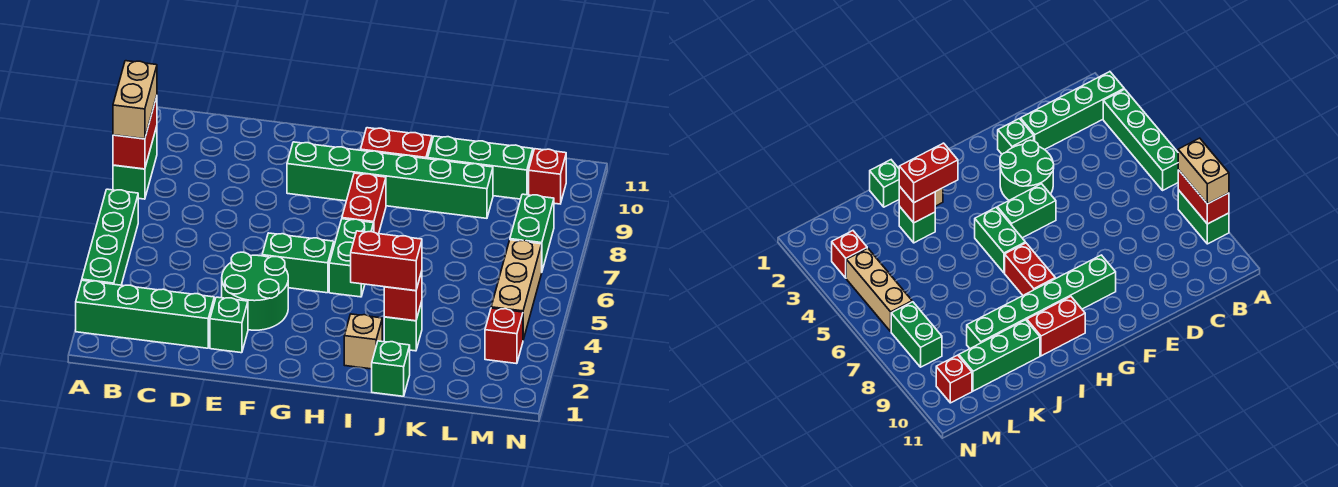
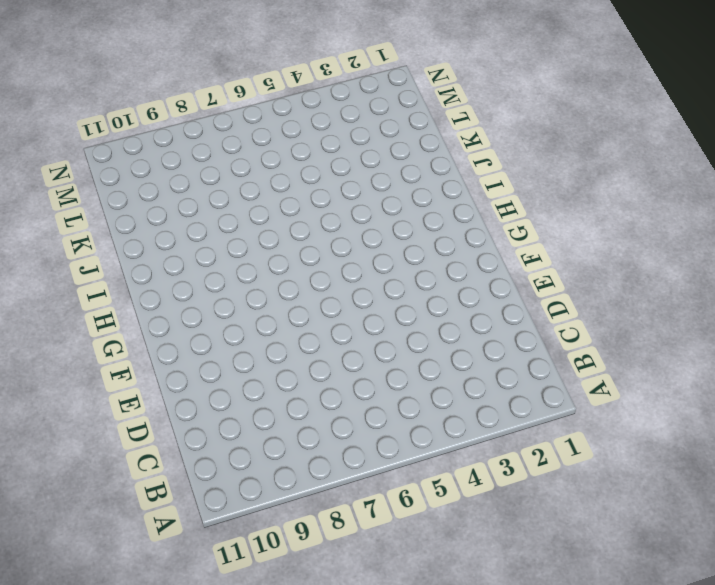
none -> green 1x4 brick [76,280,214,348]
none -> green 1x4 brick [82,189,138,285]
none -> green 1x2 brick [113,127,157,199]

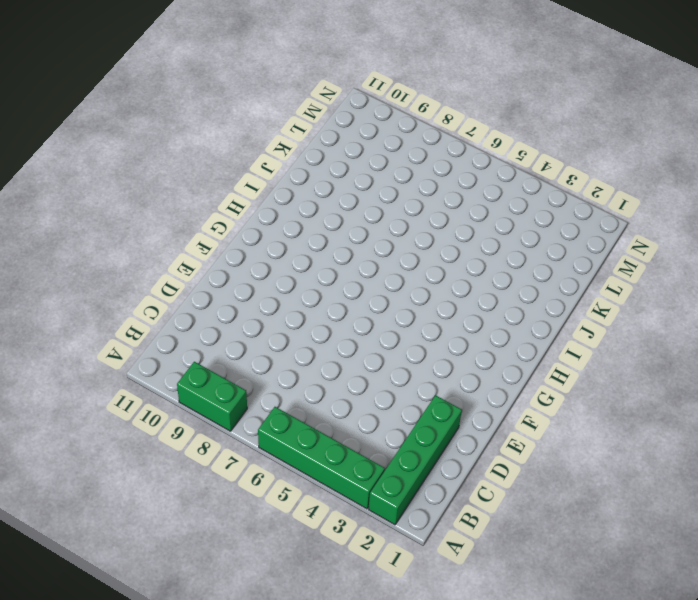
none -> green 1x1 brick [210,297,248,353]
none -> green 2x2 round brick [222,252,288,330]
none -> green 1x2 brick [262,233,334,293]

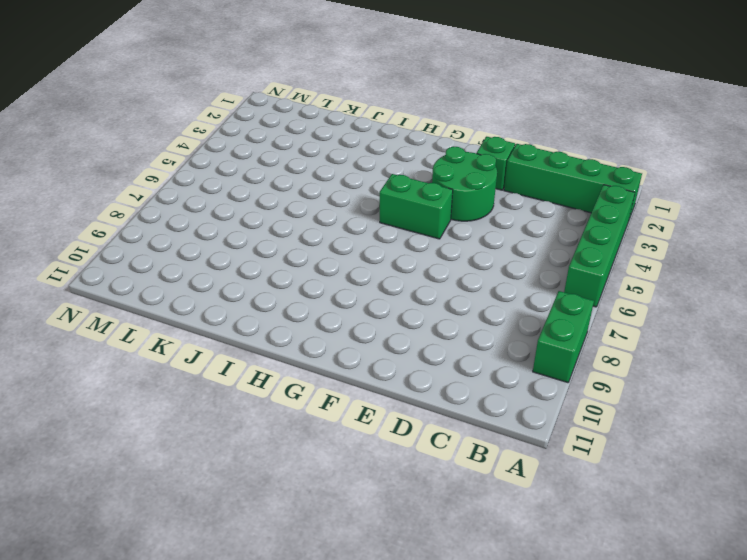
none -> green 1x6 brick [287,142,493,218]
none -> green 1x2 brick [329,219,374,297]
none -> red 1x2 brick [342,173,386,234]

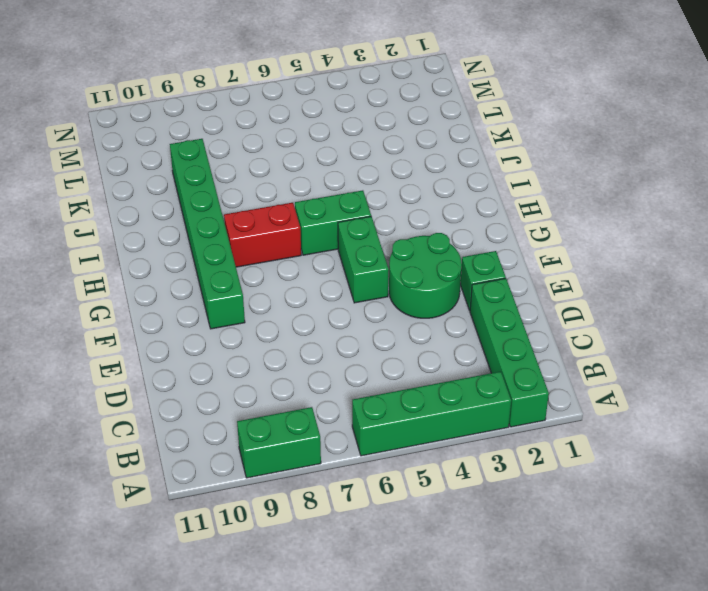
none -> red 1x2 brick [361,128,432,159]
none -> tan 1x1 brick [344,314,382,369]
none -> green 1x1 brick [372,341,410,396]

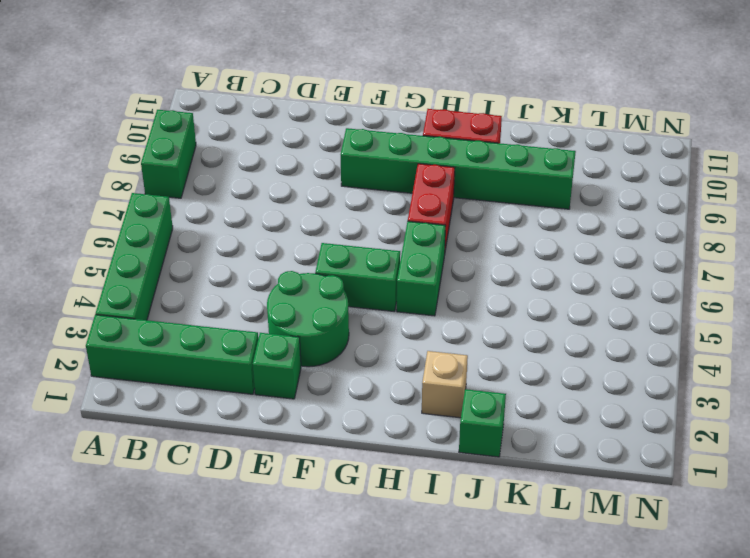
none -> green 1x1 brick [384,302,422,351]
none -> green 1x3 brick [428,136,533,199]
none -> red 1x1 brick [485,308,523,364]

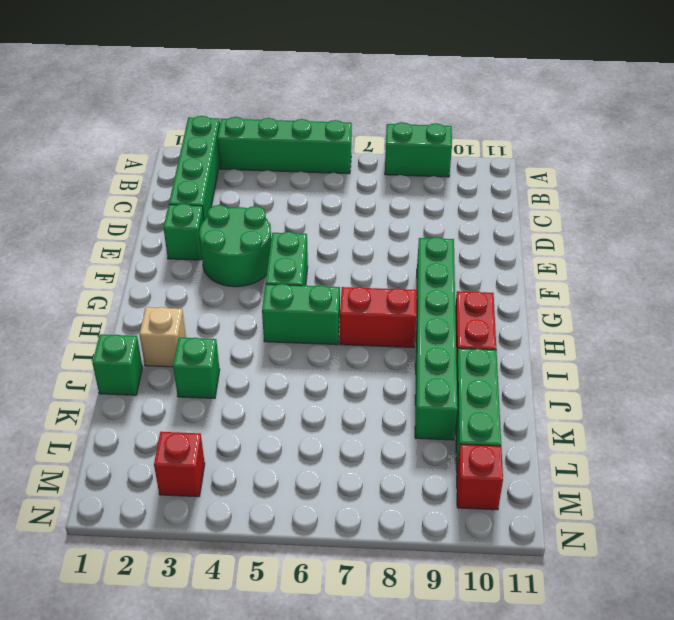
none -> tan 1x3 brick [491,240,542,340]
none -> green 1x2 brick [510,194,554,270]
none -> red 1x2 brick [113,96,157,169]

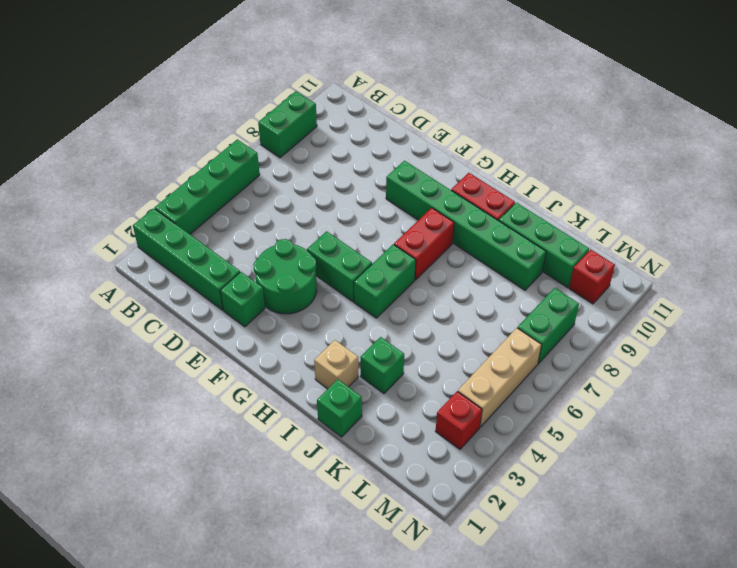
none -> red 1x2 brick [113,96,157,169]
none -> red 1x1 brick [384,271,422,321]
none -> tan 1x2 brick [113,61,157,139]

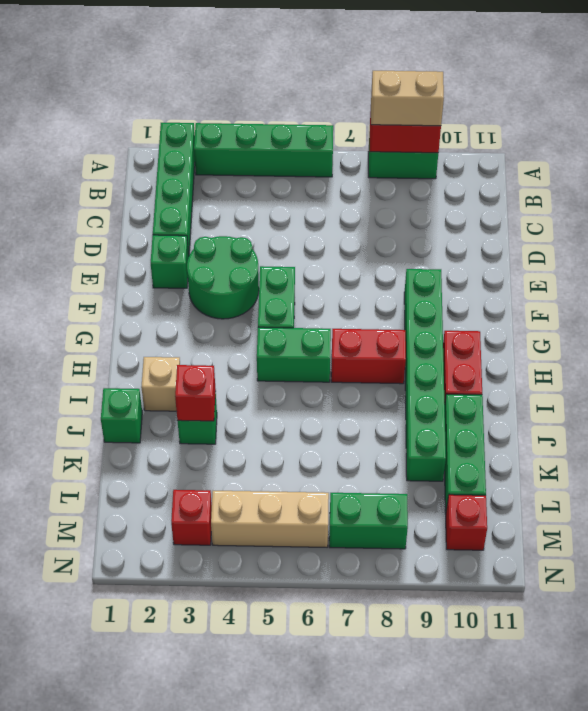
none -> red 1x2 brick [351,231,422,291]

